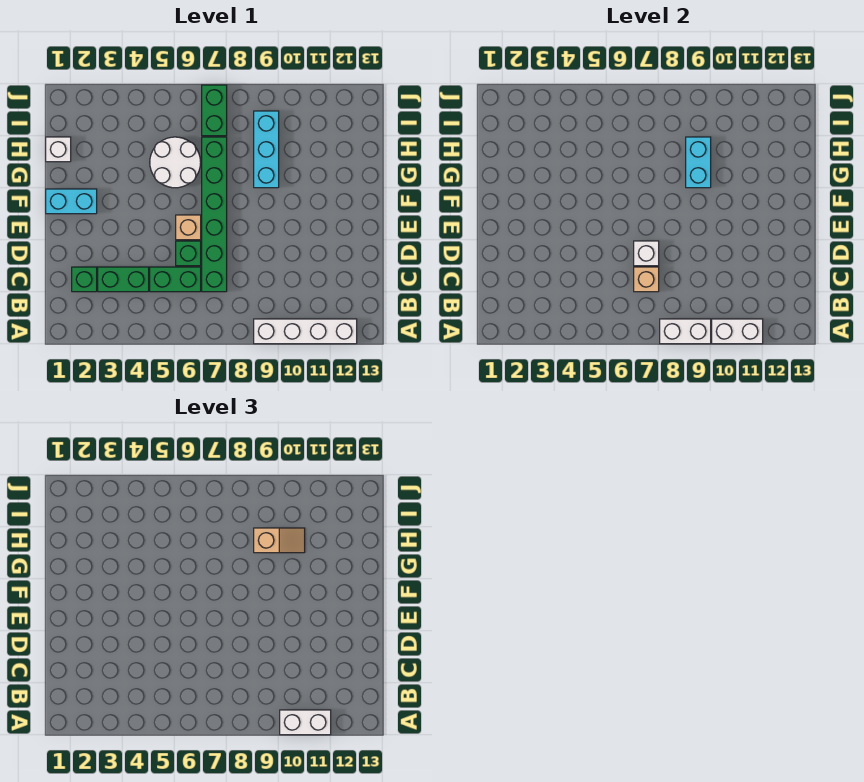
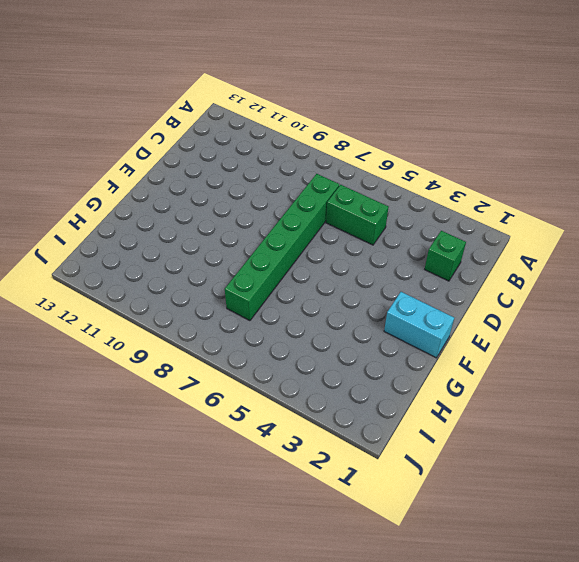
none -> white 1x4 brick [254,319,357,344]
none -> green 1x2 brick [98,267,149,292]
none -> green 1x1 brick [176,241,201,266]

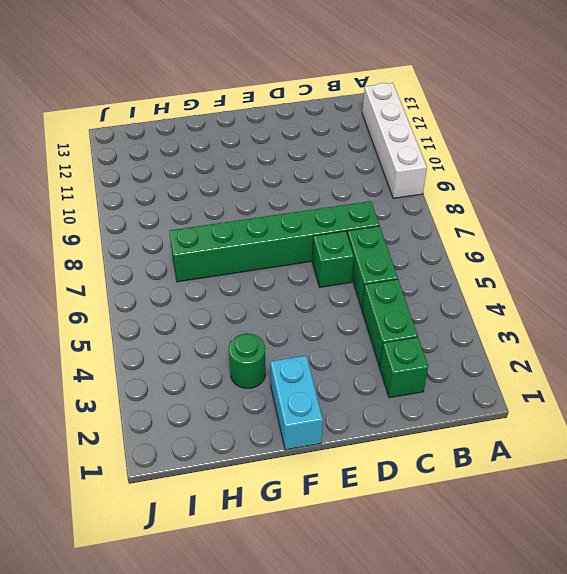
green 1x1 round brick [229,334,266,388] -> none
none -> tan 1x1 brick [176,215,201,240]
none -> white 2x2 round brick [150,137,201,188]
none -> cyan 1x3 brick [254,111,279,188]

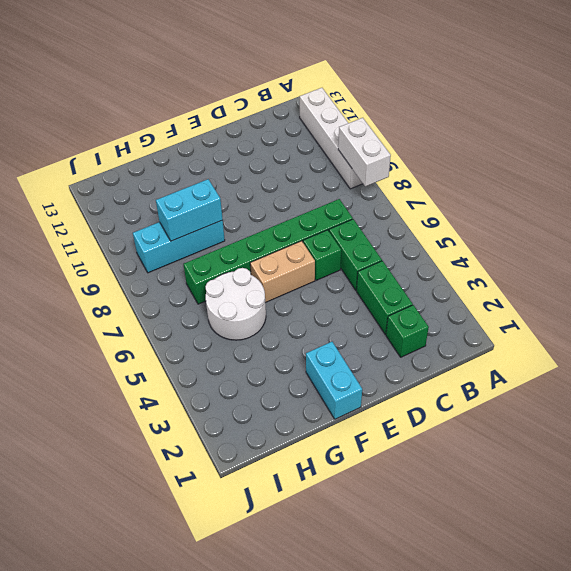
tan 1x2 brick [250,241,315,303] -> tan 1x1 brick [176,215,201,240]
none -> white 1x1 brick [46,137,71,162]
none -> green 1x2 brick [202,85,227,136]
none -> white 1x2 brick [712,319,763,344]

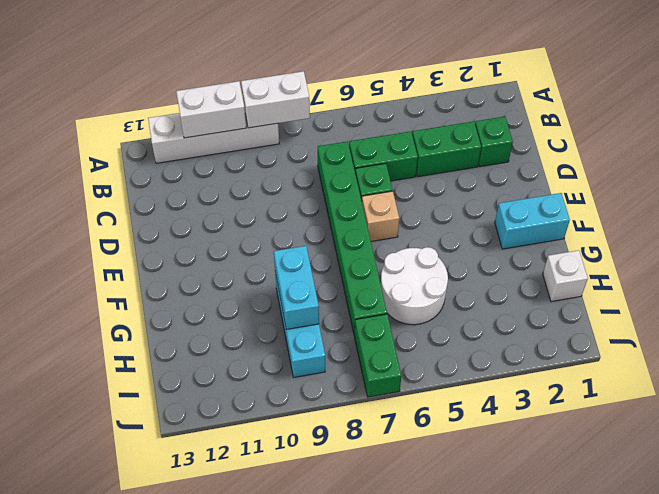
none -> tan 1x1 brick [634,267,659,292]
none -> white 1x1 brick [634,241,659,266]
none -> white 1x2 brick [280,710,331,735]

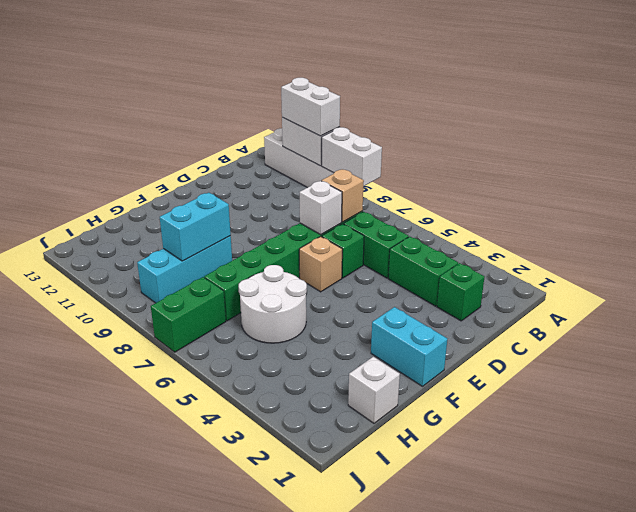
none -> tan 1x2 slope [254,528,305,553]

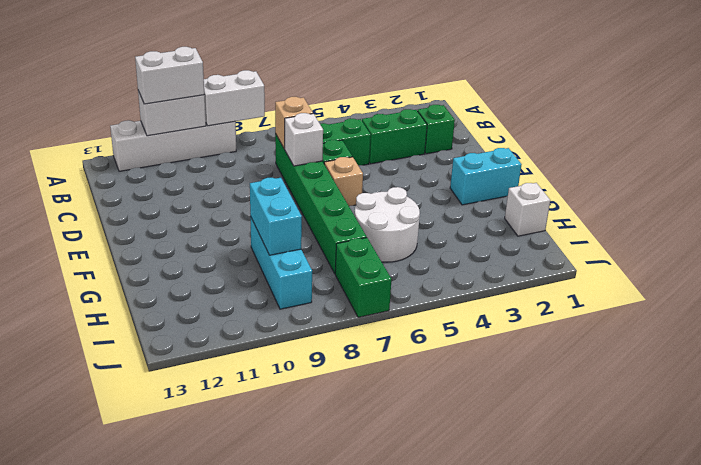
none -> tan 1x2 slope [254,528,305,553]

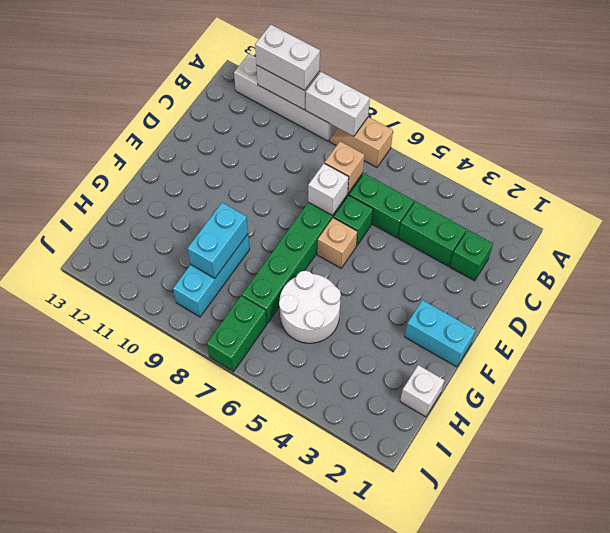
tan 1x2 slope [330,117,393,167] -> tan 1x2 slope moved to [254,528,305,553]

